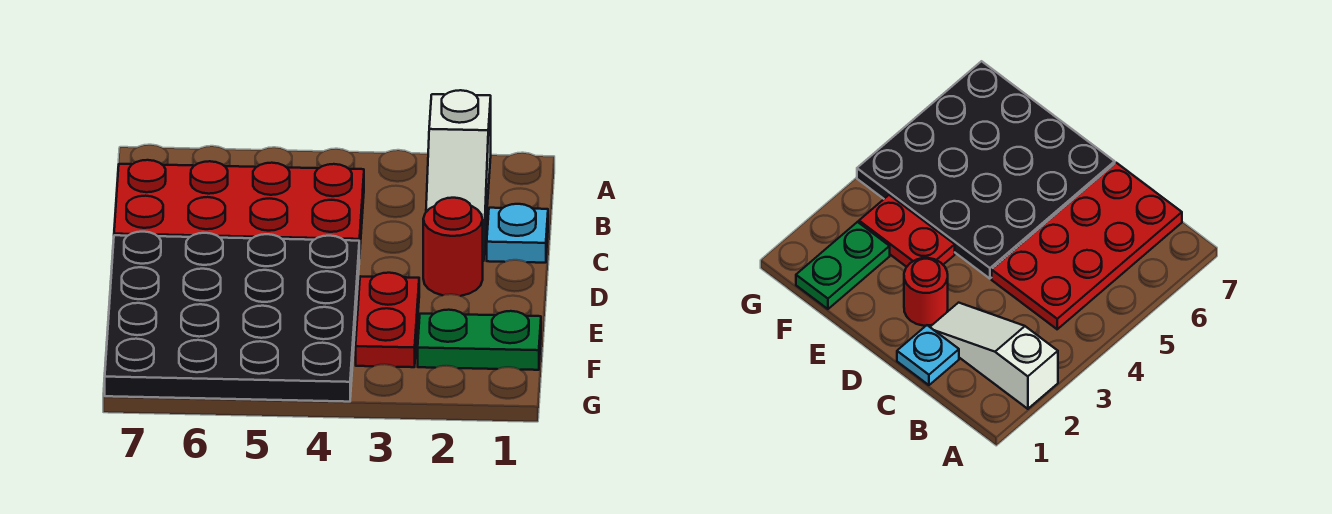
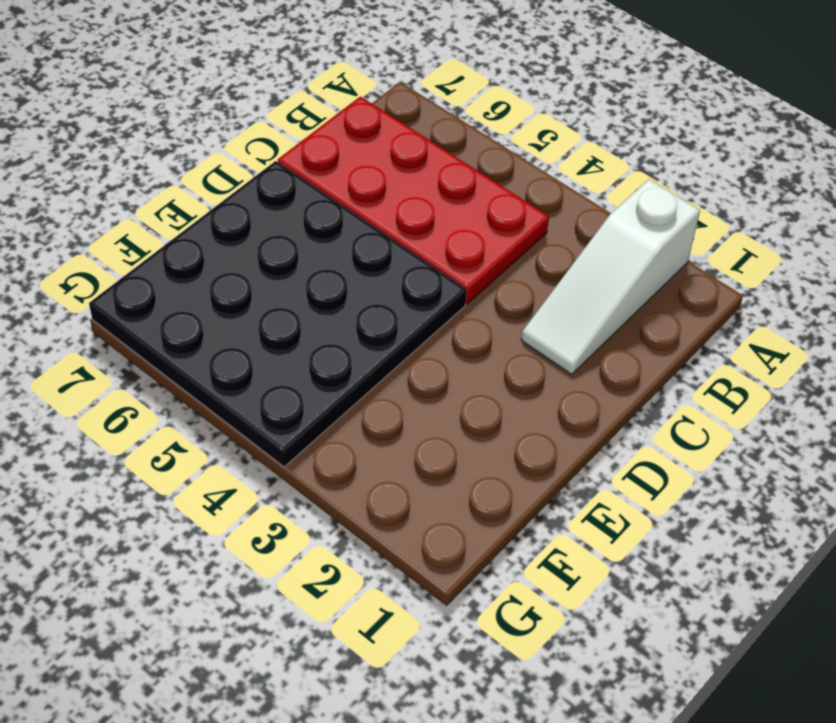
none -> cyan 1x1 plate [487,204,548,263]
none -> red 1x1 round brick [423,198,483,296]

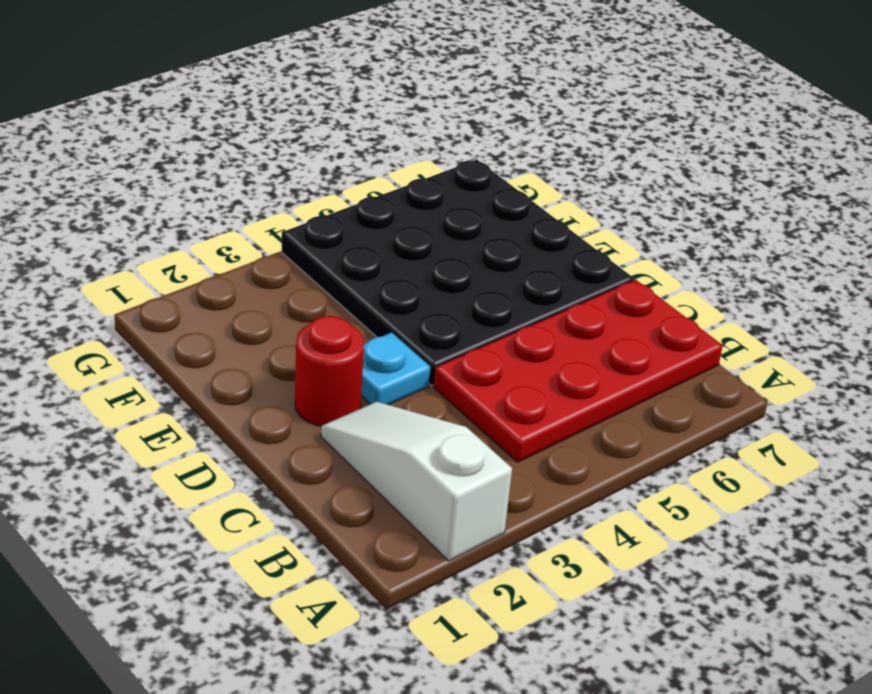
cyan 1x1 plate [361,332,430,405] -> cyan 1x1 plate moved to [487,204,548,263]
none -> red 1x2 plate [356,273,419,367]
none -> green 1x2 plate [418,310,541,370]

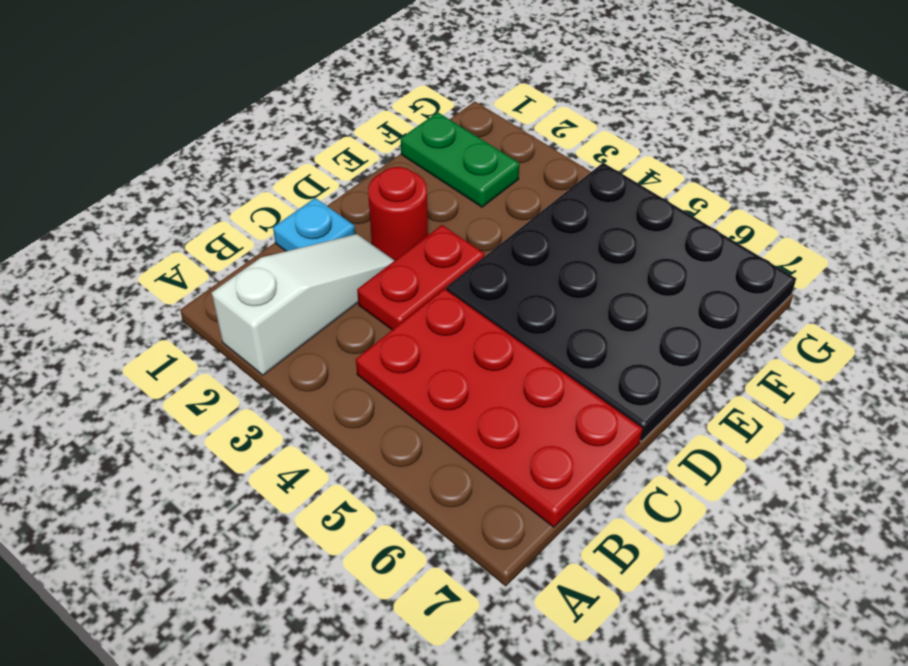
red 1x2 plate [357,225,485,330] -> red 1x2 plate moved to [356,273,419,367]

